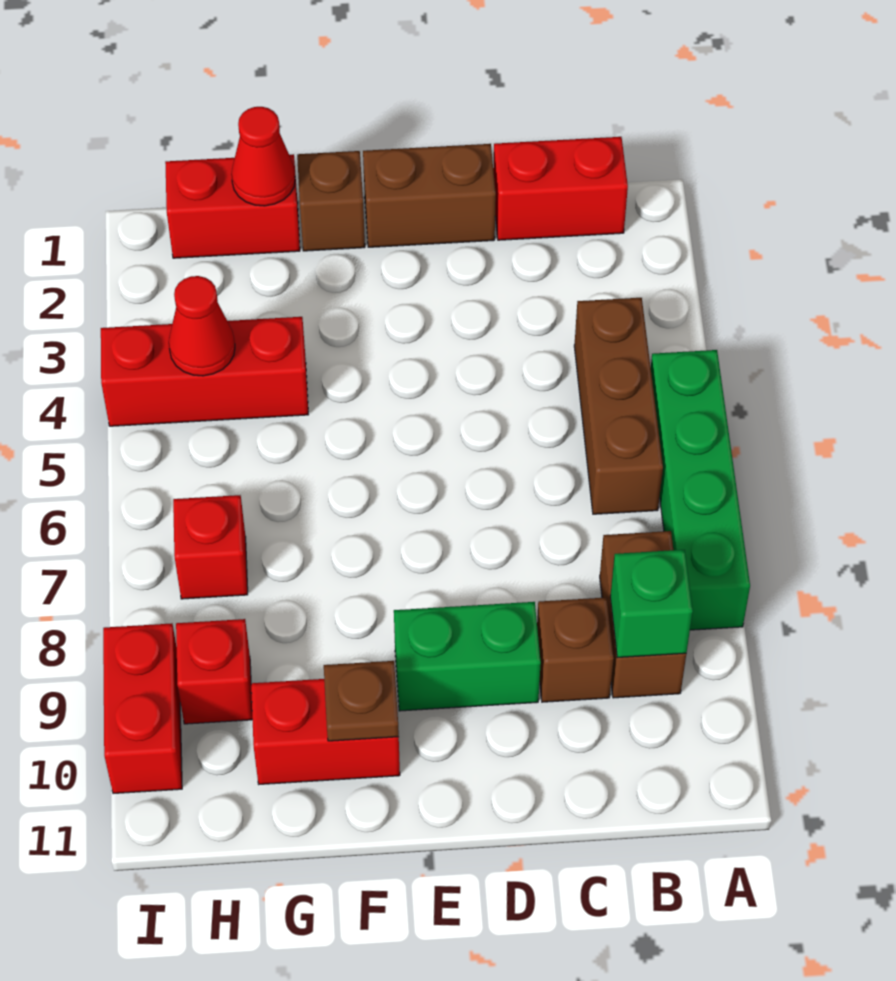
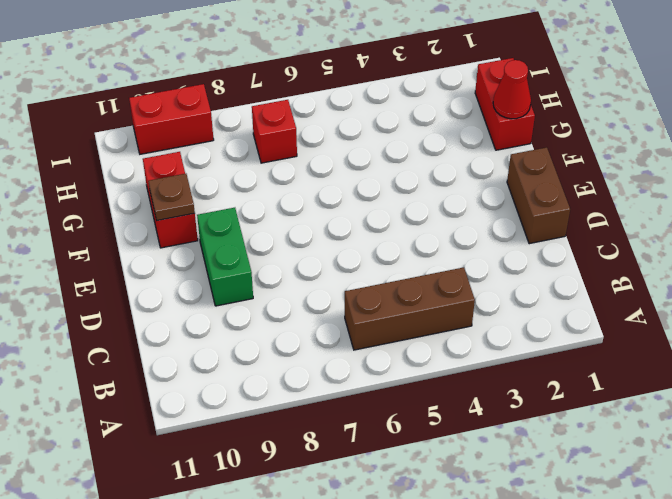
none -> green 1x4 brick [651,350,750,630]
none -> red 1x2 brick [493,137,628,240]
none -> brown 1x2 brick [600,531,686,698]

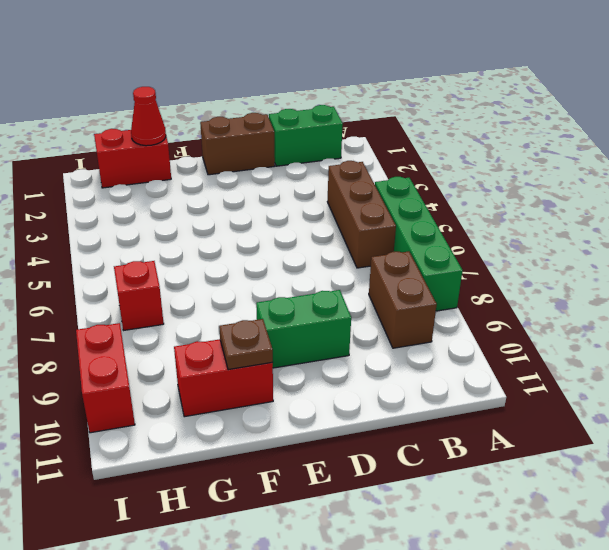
green 1x2 brick [269,105,343,166] -> red 1x2 brick [493,137,628,240]
none -> brown 1x1 brick [537,597,614,702]
none -> brown 1x1 brick [297,151,365,251]
none -> red 1x3 brick [101,317,309,426]

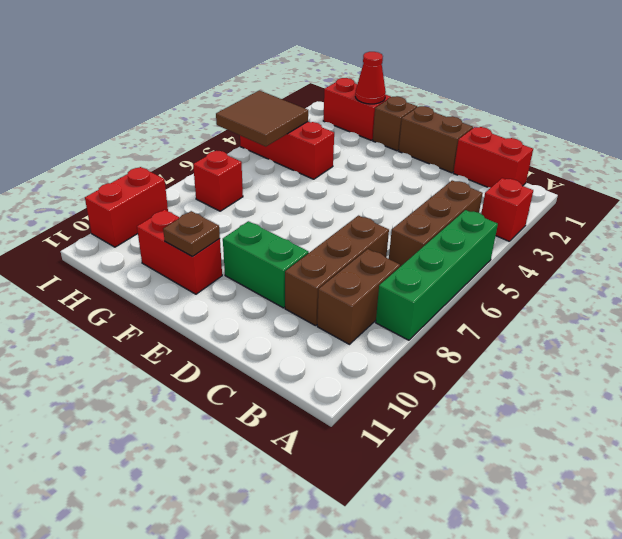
red 1x1 brick [481,178,533,241] -> red 1x1 brick moved to [176,619,252,724]
brown 1x3 brick [285,216,389,326] -> brown 1x1 brick [537,597,614,702]
brown 2x2 tile [216,90,308,147] -> red 1x1 cone [169,276,235,376]
none -> green 1x1 brick [610,550,693,658]

